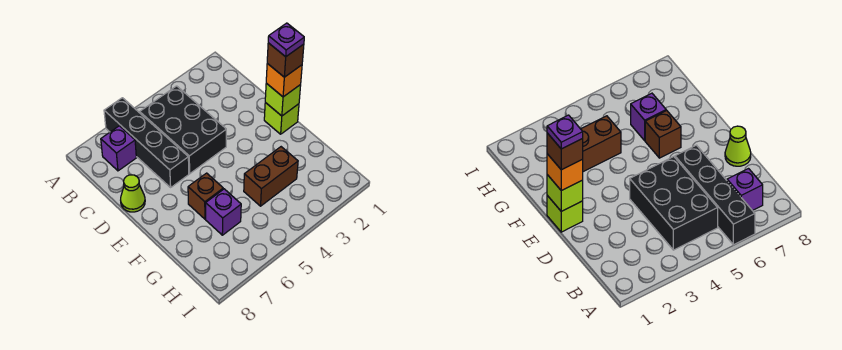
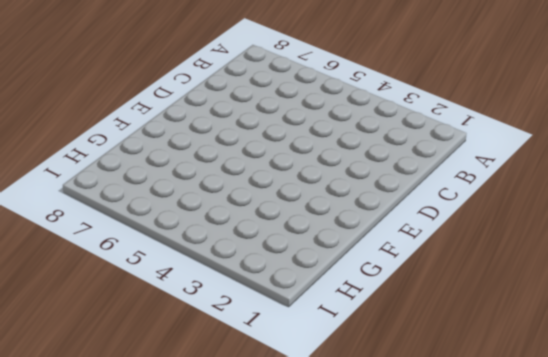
none -> black 1x4 brick [104,98,189,187]
none -> black 2x3 brick [140,86,226,174]
none -> purple 1x1 brick [101,126,136,171]

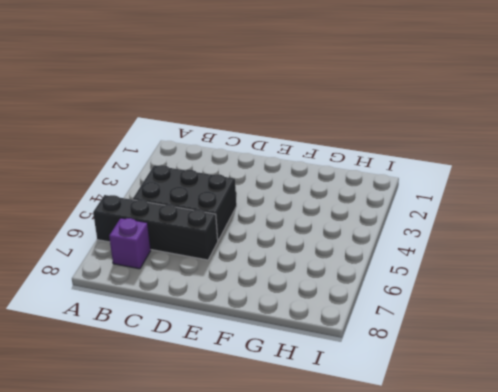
none -> lime 1x1 cone [121,175,145,212]
none -> lime 1x1 brick [264,103,299,134]
none -> brown 1x1 brick [188,173,223,219]

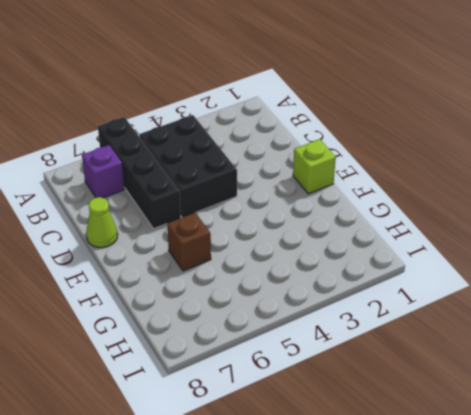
none -> brown 1x2 brick [244,147,298,206]
none -> purple 1x1 brick [206,189,241,235]
none -> lime 1x1 brick [265,83,301,116]

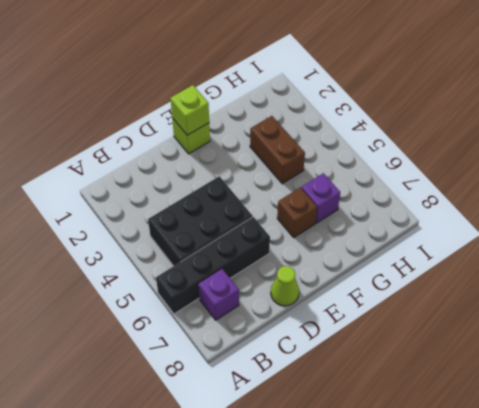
none -> orange 1x1 brick [266,64,302,97]
none -> brown 1x1 brick [267,43,304,77]
none -> purple 1x1 plate [268,23,304,57]

